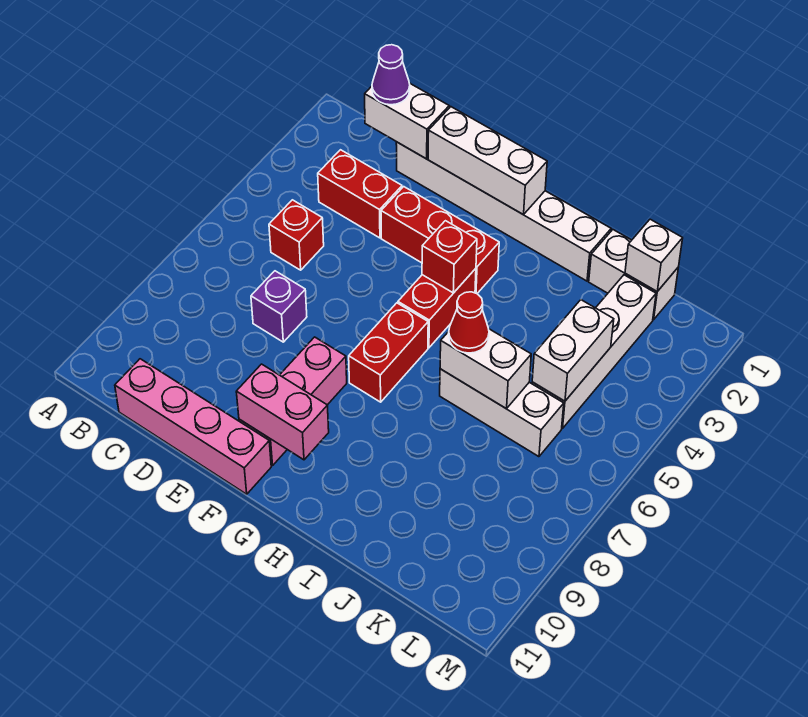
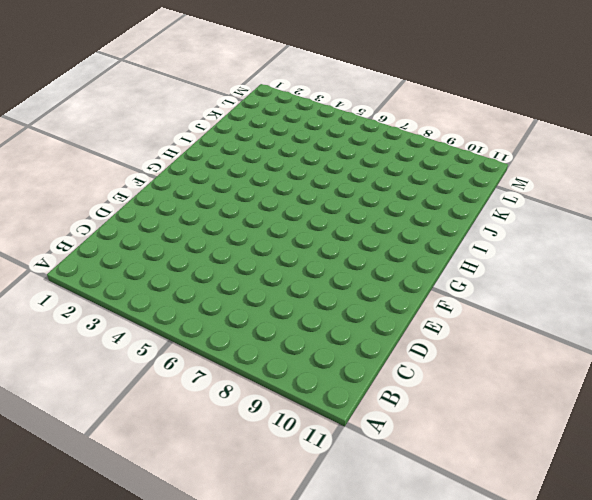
none -> red 1x2 brick [318,150,402,238]
none -> red 1x1 brick [269,200,324,270]
none -> pink 1x4 brick [115,359,271,494]

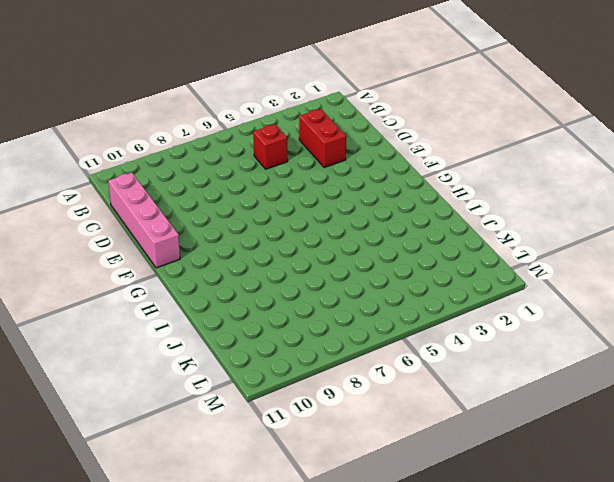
none -> white 1x6 brick [396,142,611,281]
none -> purple 1x1 brick [251,271,307,342]
none -> red 1x3 brick [381,187,499,294]

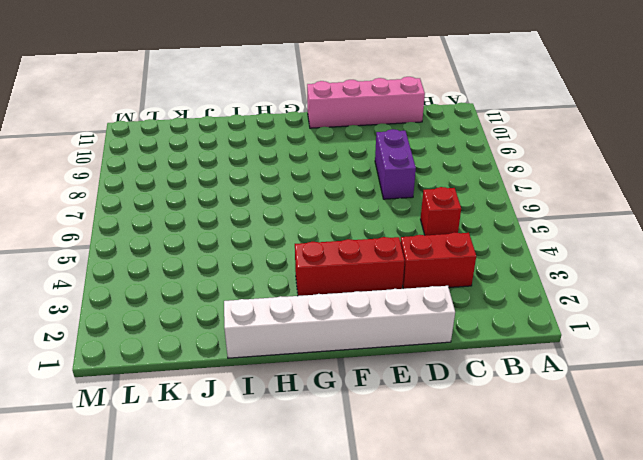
purple 1x2 brick [375,129,416,199] -> purple 1x1 brick [251,271,307,342]
none -> pink 1x3 brick [239,337,347,466]
none -> red 1x2 brick [398,269,476,348]
none -> red 1x2 brick [349,303,428,402]

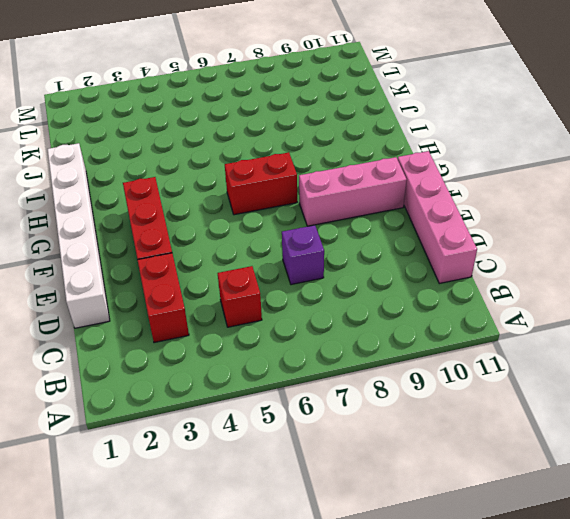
none -> red 1x2 brick [398,269,476,348]
none -> white 1x3 brick [440,369,564,457]
none -> white 1x2 brick [589,230,678,320]

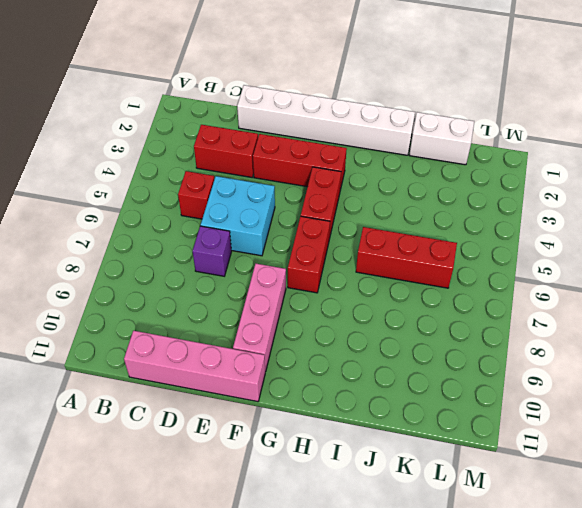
cyan 2x2 brick [201,176,275,256] -> none
red 1x3 brick [356,227,457,288] -> white 1x3 brick [440,369,564,457]
none -> white 1x4 brick [532,275,656,428]
none -> white 1x2 brick [365,83,449,159]
none -> white 1x3 brick [428,107,547,214]

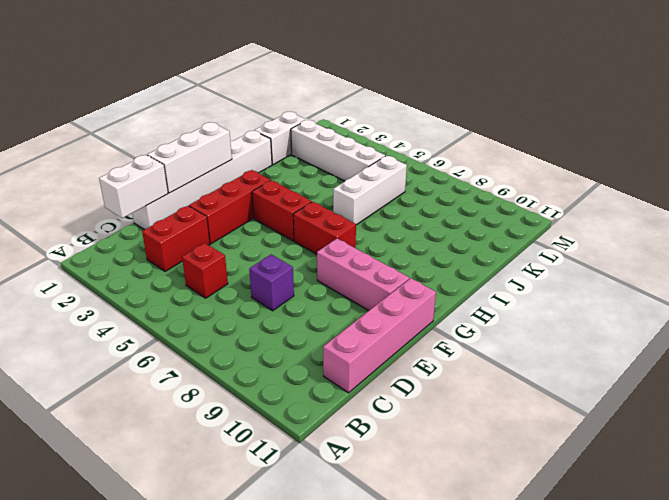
none -> pink 1x2 brick [236,364,329,460]
none -> red 1x1 brick [422,221,477,293]
none -> white 1x2 brick [440,328,531,409]

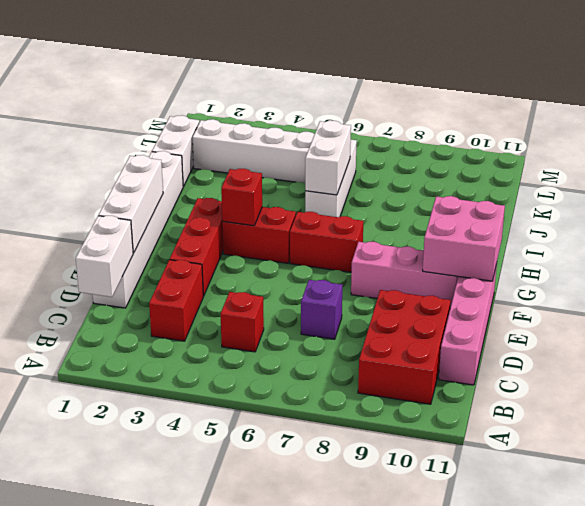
red 2x3 brick [358,290,451,404] -> none
pink 2x2 brick [423,196,505,281] -> pink 1x2 brick [236,364,329,460]
none -> white 1x1 brick [625,219,683,291]
none -> white 1x2 brick [532,300,614,401]
none -> purple 1x1 cone [372,45,410,105]

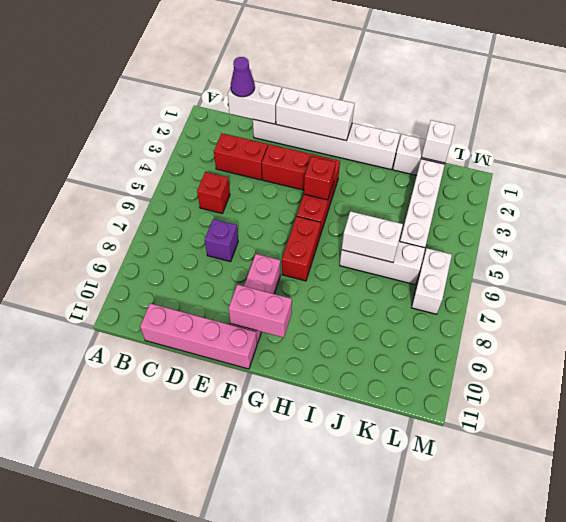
white 1x2 brick [411,248,452,314] -> white 1x2 brick moved to [532,300,614,401]
none -> red 1x1 cone [449,292,489,353]

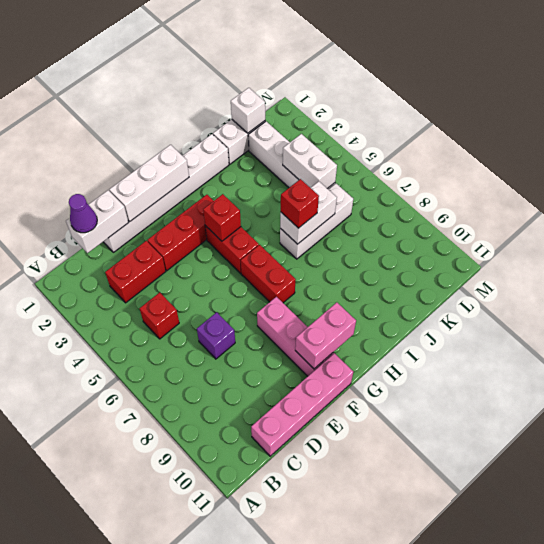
red 1x1 brick [281,179,319,228] -> red 1x1 cone [449,292,489,353]

